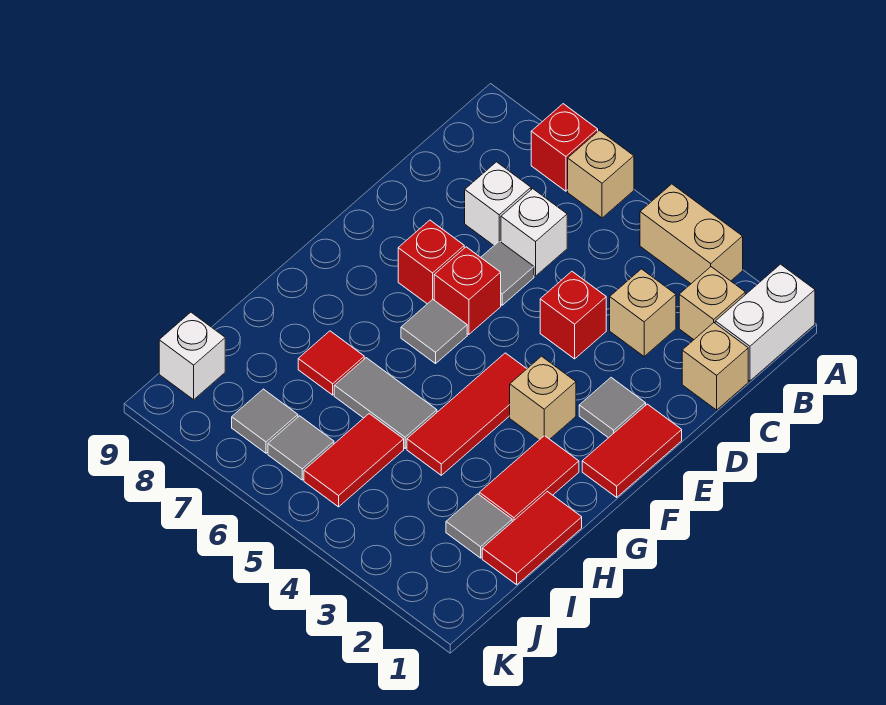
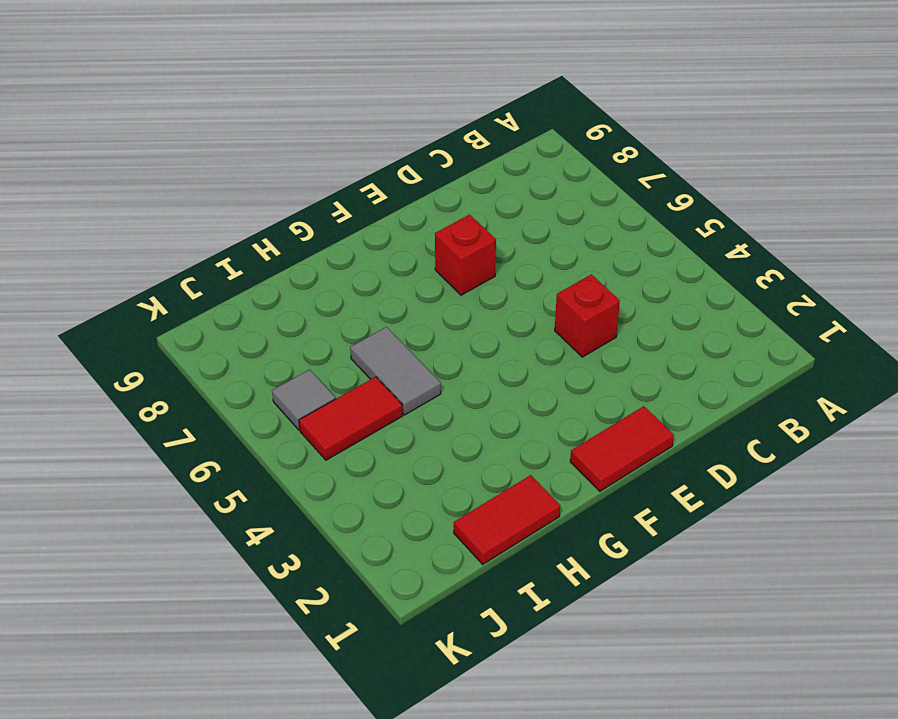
none -> white 1x2 brick [715,264,815,381]
none -> tan 1x2 brick [640,184,743,284]
none -> tan 1x1 brick [568,130,634,218]

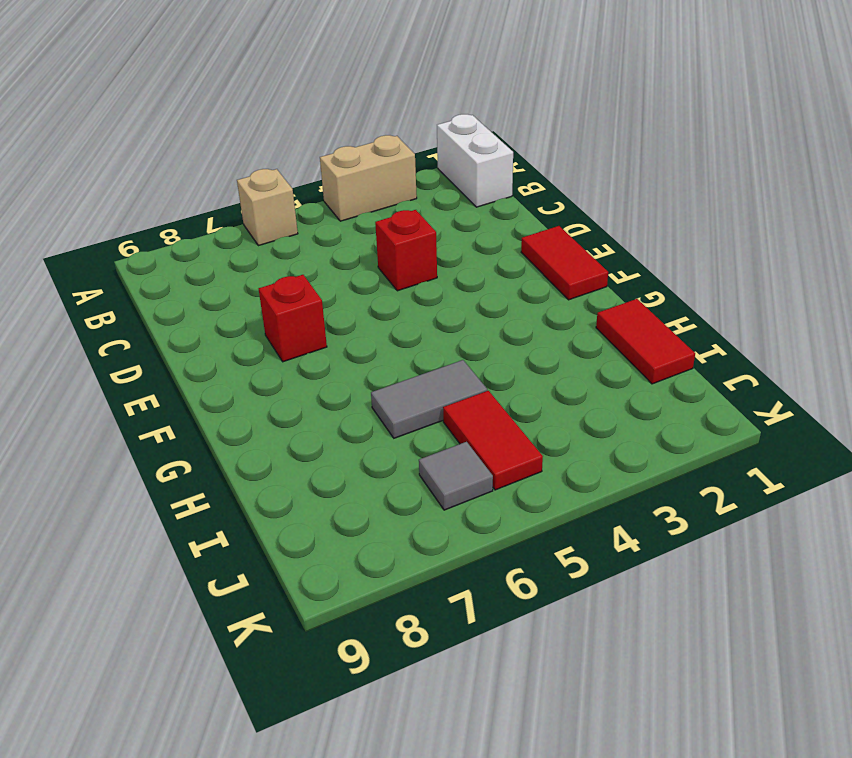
none -> red 1x1 brick [531,104,598,191]
none -> tan 1x1 brick [679,267,745,339]
none -> tan 1x1 brick [682,323,748,410]

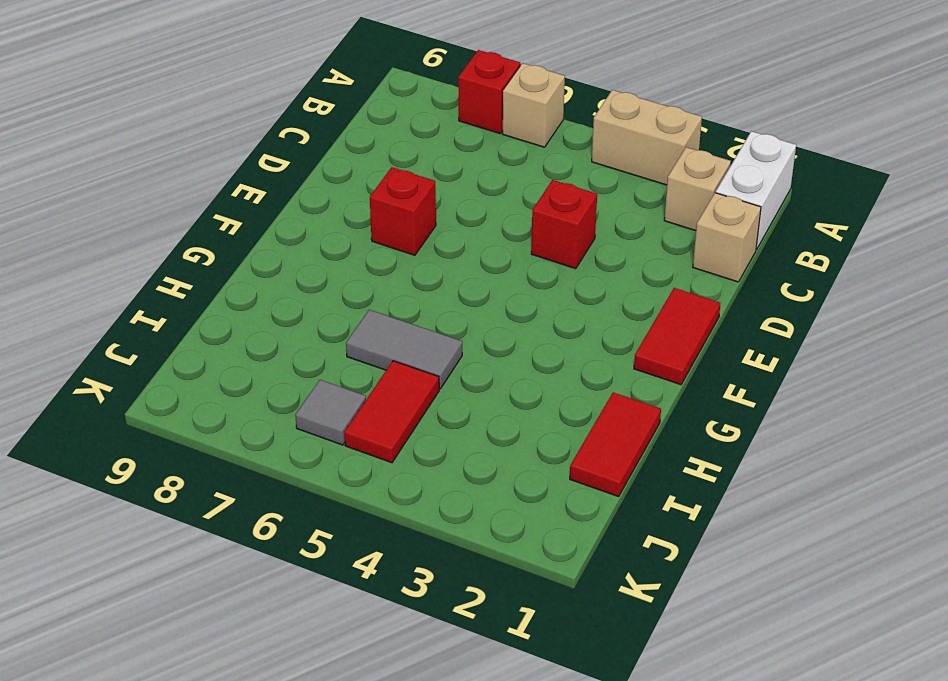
none -> tan 1x1 brick [610,269,676,356]
none -> white 1x1 brick [501,189,567,276]
none -> white 1x1 brick [465,162,531,245]

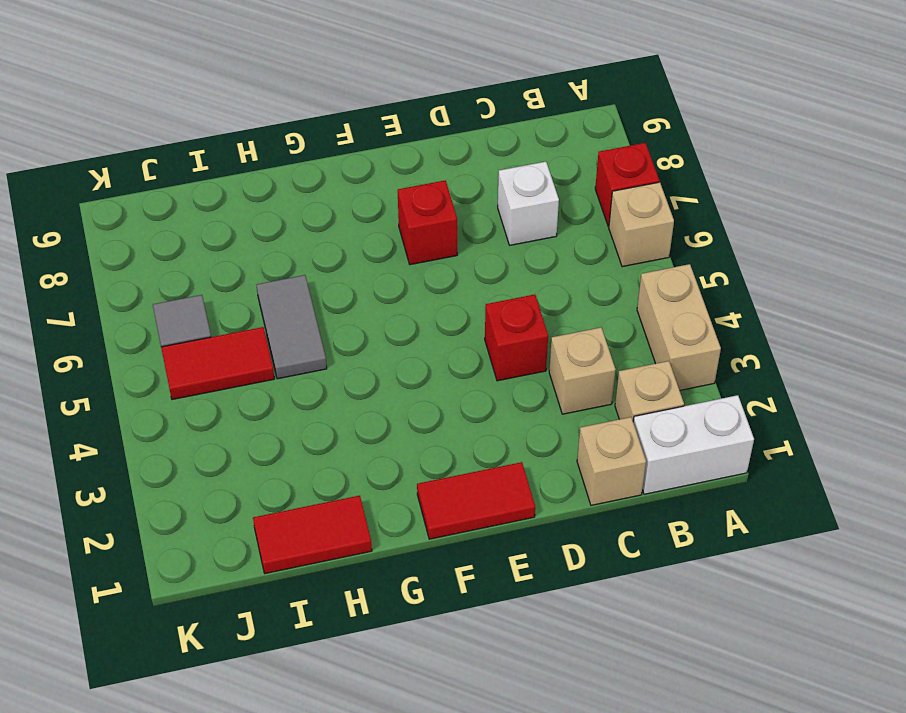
none -> white 1x1 brick [501,189,567,276]
none -> grey 1x1 tile [481,241,534,305]
none -> grey 1x1 tile [579,378,646,438]

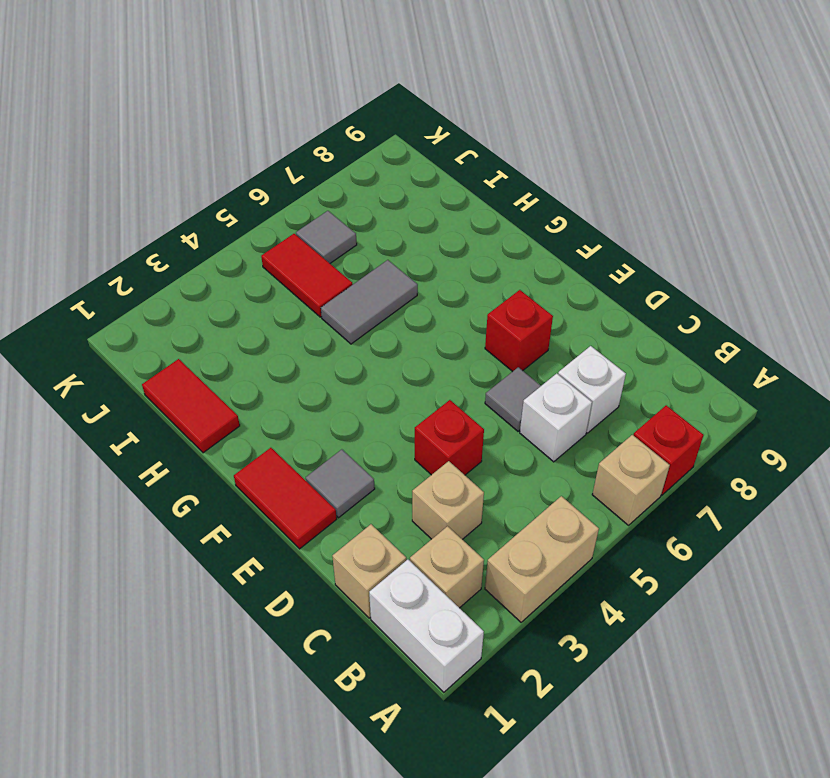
none -> red 1x1 brick [434,247,501,334]
none -> tan 1x1 brick [510,356,576,440]
none -> red 1x3 tile [407,353,527,475]

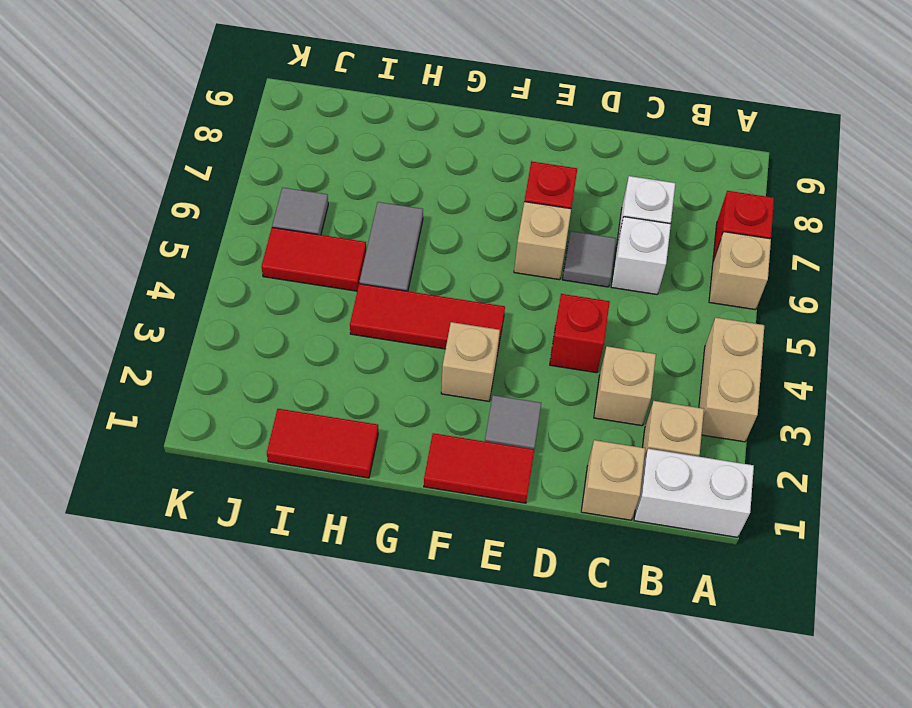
tan 1x1 brick [514,202,571,280] -> red 1x1 brick [434,247,501,334]
none -> grey 1x1 tile [401,300,467,364]
none -> red 1x2 tile [479,436,579,522]
none -> red 1x1 tile [298,331,364,395]

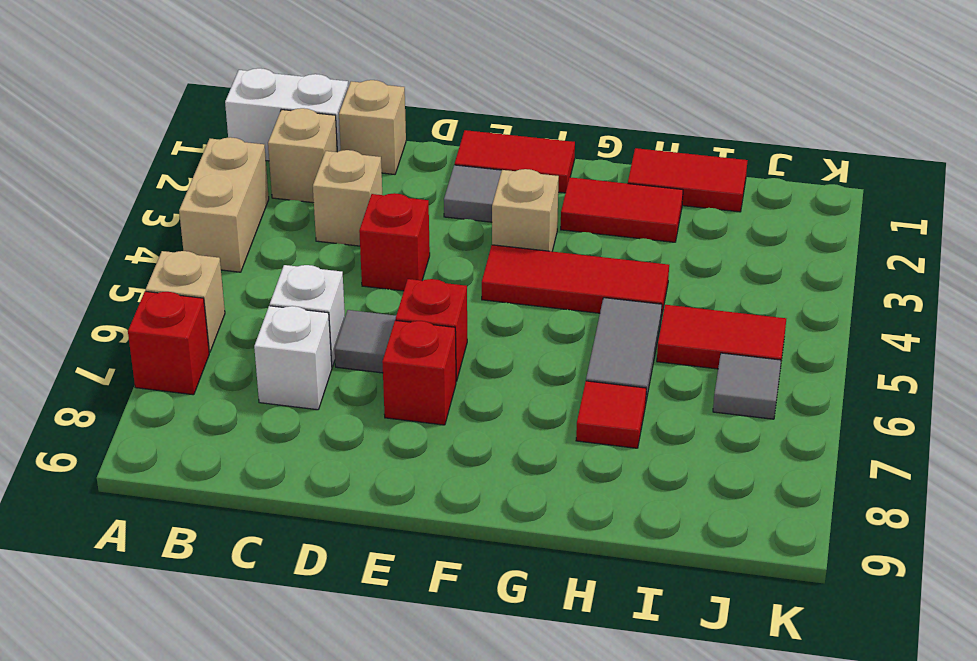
none -> grey 1x1 tile [401,300,467,364]
none -> grey 1x1 tile [446,494,512,558]
none -> grey 1x1 tile [232,389,298,453]

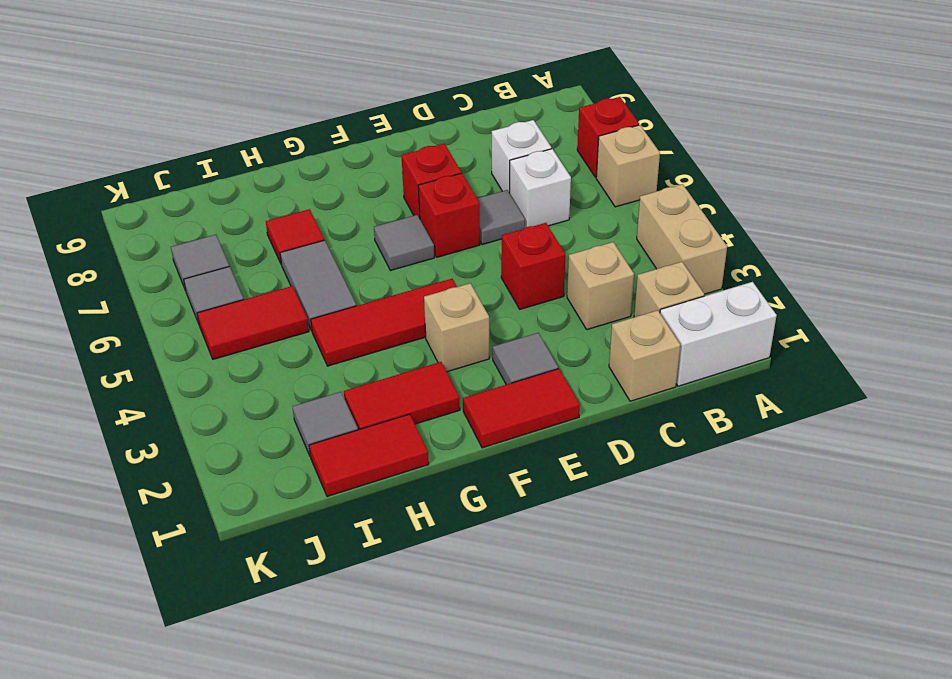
none -> white 1x1 brick [159,312,225,400]

